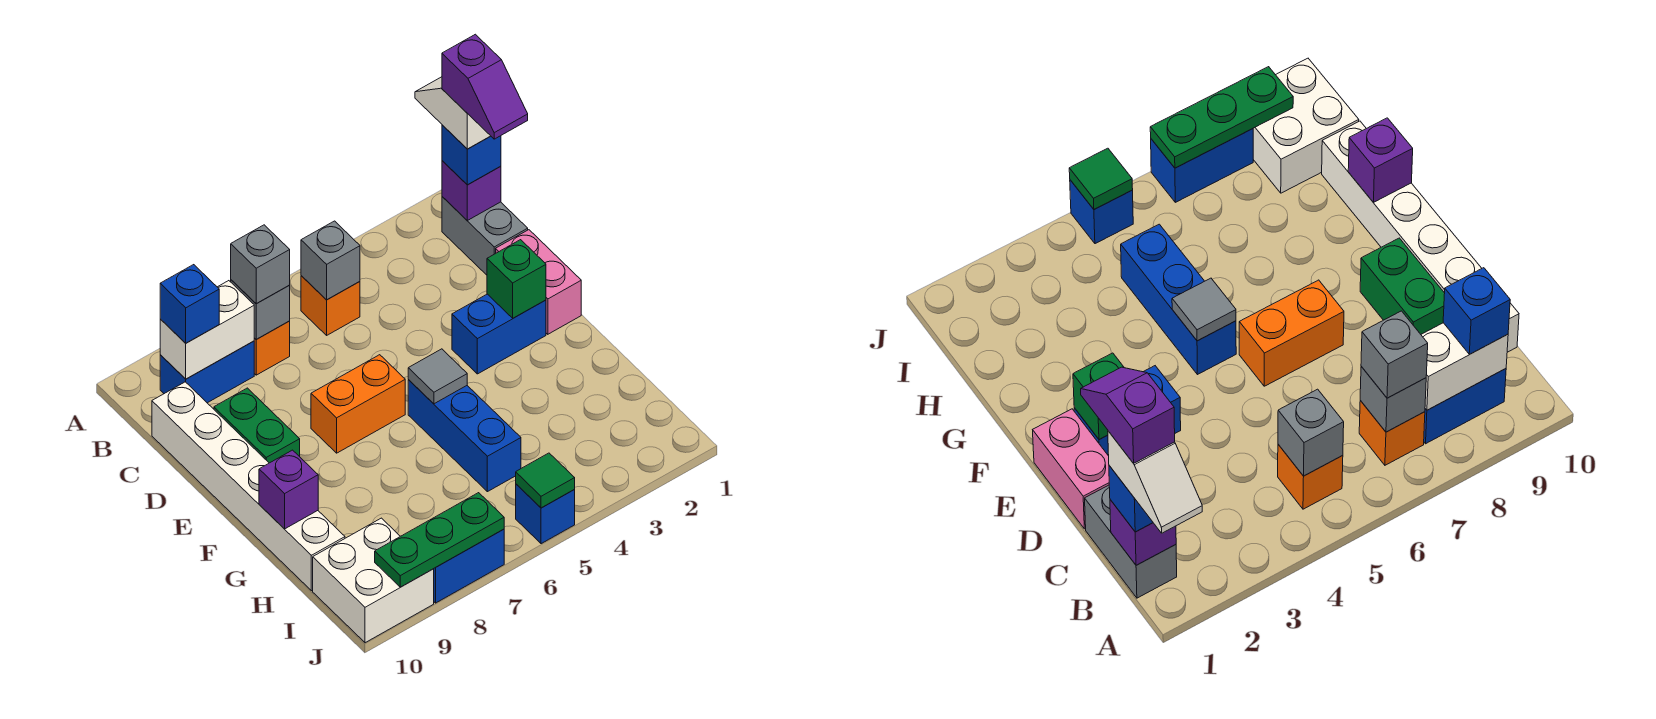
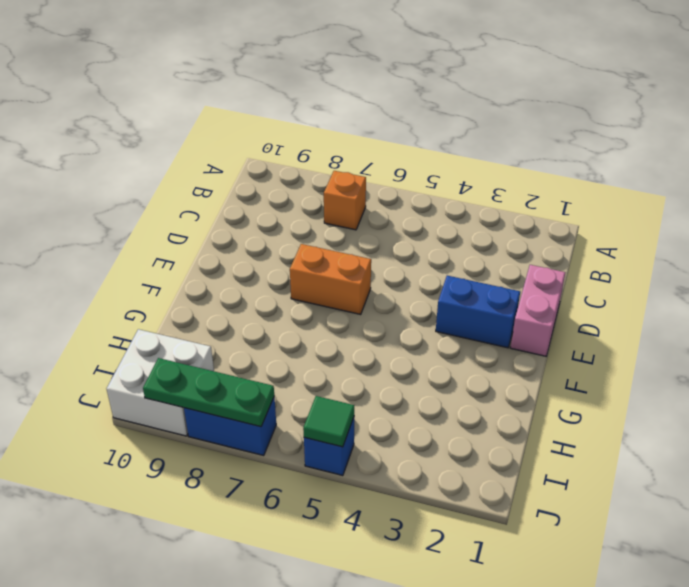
none -> grey 1x2 brick [442,197,528,275]
none -> orange 1x1 brick [301,276,360,335]
none -> blue 1x2 brick [160,341,254,403]

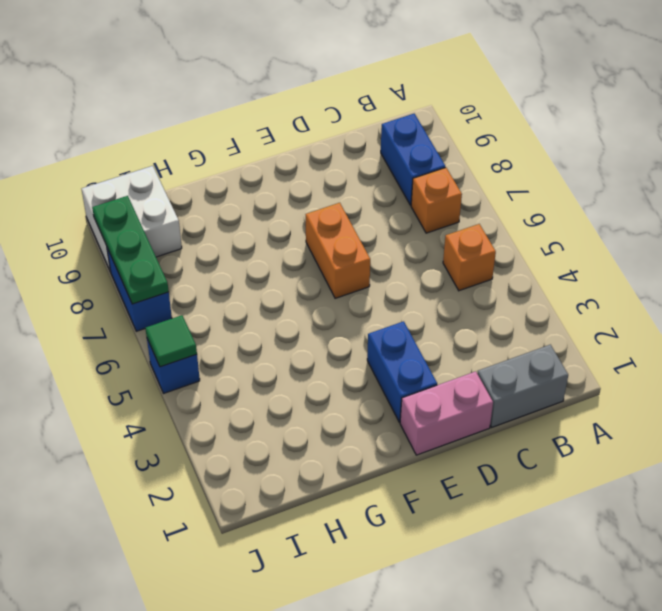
none -> white 1x6 brick [152,382,345,591]
none -> green 1x2 brick [214,388,300,463]
none -> blue 1x3 brick [408,380,521,492]

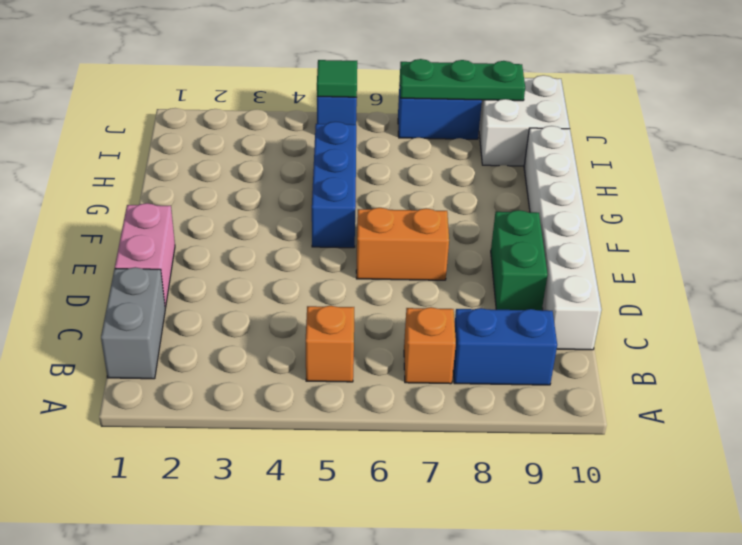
none -> blue 1x2 brick [452,294,546,374]
none -> purple 1x1 brick [442,161,501,220]
none -> grey 1x1 brick [301,221,360,300]

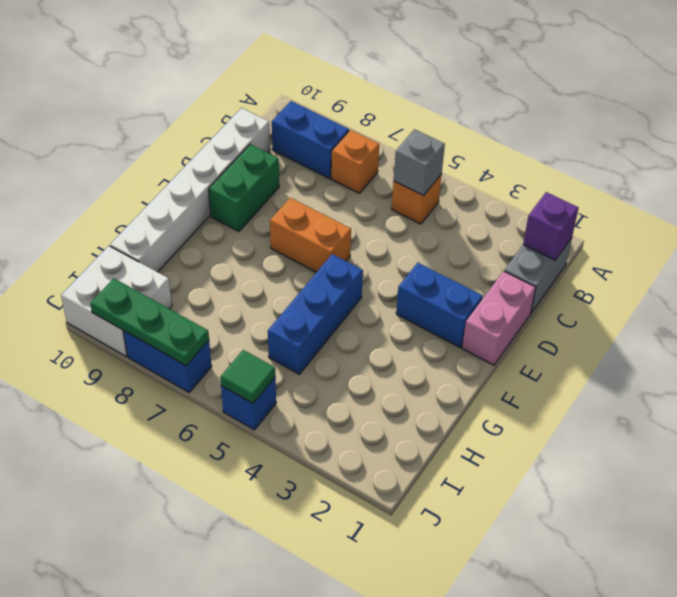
none -> grey 1x1 brick [231,280,290,339]
none -> white 1x2 brick [160,281,254,379]
none -> green 1x1 brick [487,240,546,318]

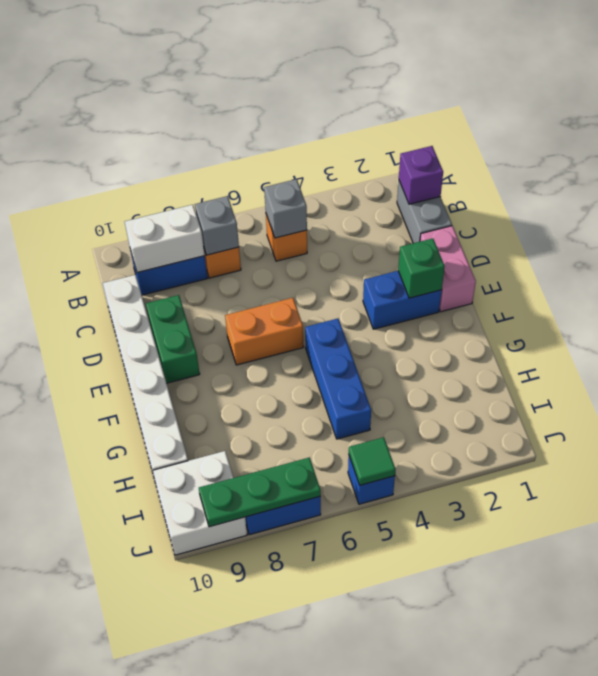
none -> grey 1x1 tile [408,349,467,404]
none -> purple 1x1 brick [259,450,318,529]
none -> blue 1x1 brick [442,125,501,185]

